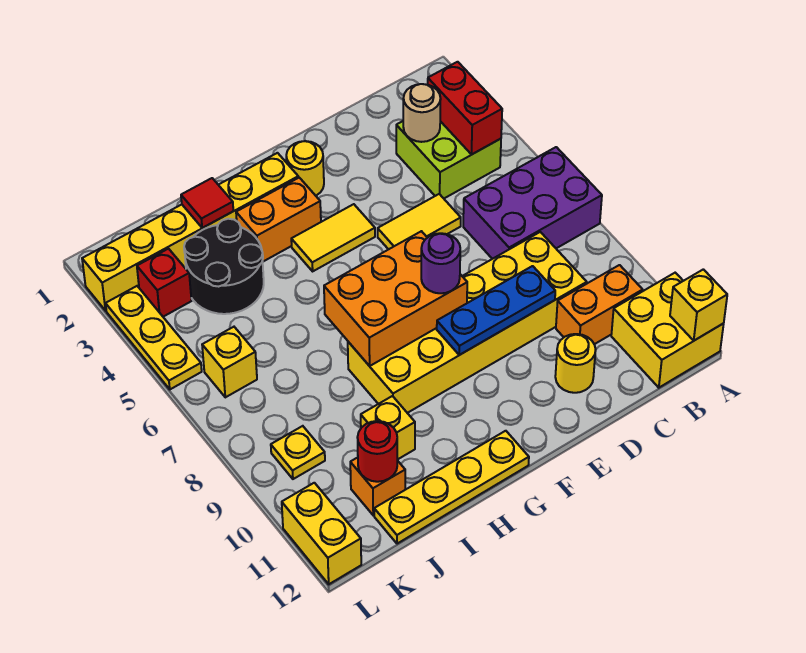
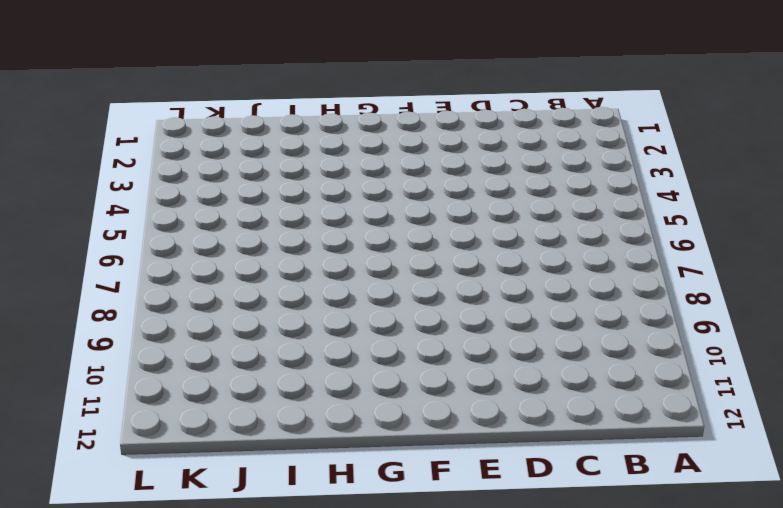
none -> purple 2x3 brick [463,147,602,259]
none -> yellow 2x2 brick [611,273,724,388]
none -> lime 2x2 brick [396,121,501,198]

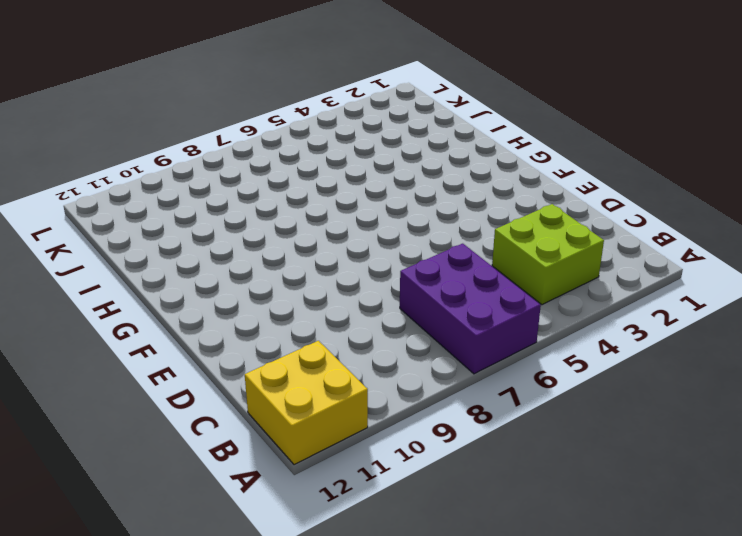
none -> orange 1x2 brick [556,265,643,344]
none -> yellow 2x6 brick [348,232,587,413]
none -> yellow 1x2 tile [378,194,461,249]

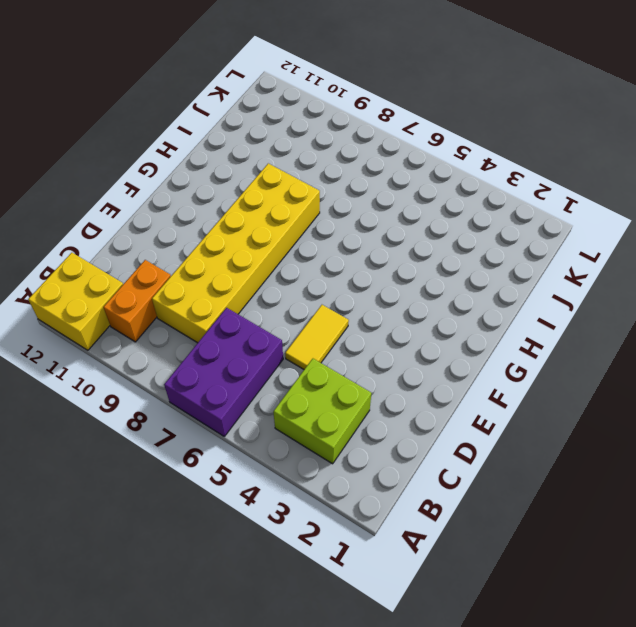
none -> yellow 1x1 round brick [555,334,596,393]
none -> yellow 1x1 round brick [286,141,324,196]
none -> yellow 1x2 tile [291,204,375,271]

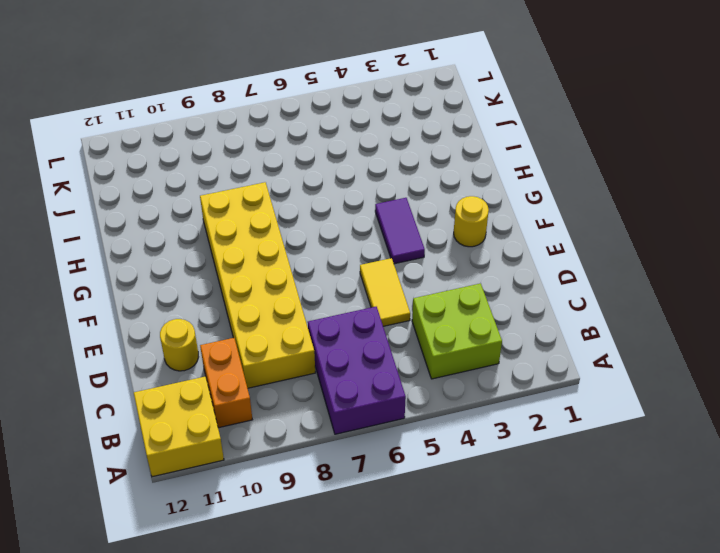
purple 1x2 tile [375,198,425,264] -> yellow 1x2 tile [291,204,375,271]
none -> yellow 1x6 brick [82,153,298,311]
none -> orange 1x2 brick [236,178,321,262]
none -> yellow 1x4 plate [374,431,529,544]

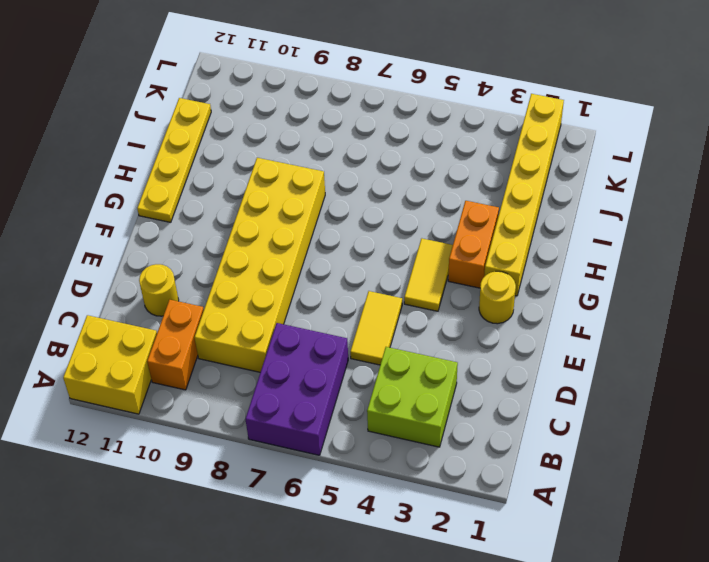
none -> black 2x2 round brick [184,219,264,314]
none -> yellow 1x1 brick [361,396,415,460]
none -> orange 1x1 brick [350,457,405,515]

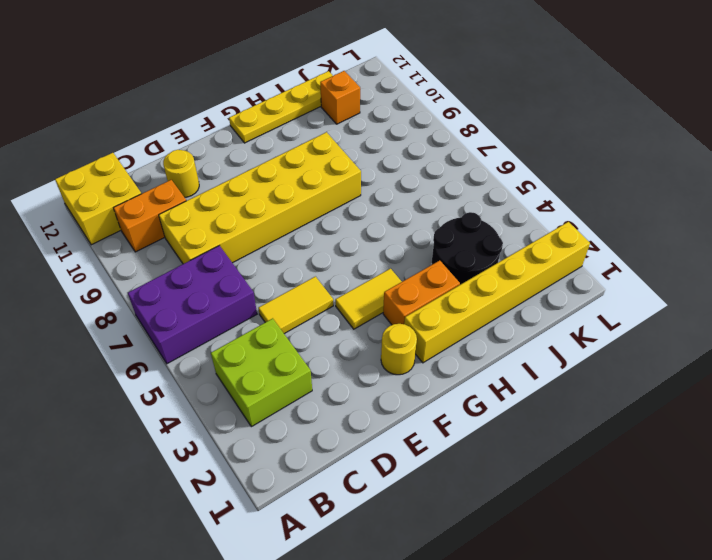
none -> yellow 1x1 brick [361,396,415,460]
none -> red 1x1 brick [137,249,191,317]
none -> yellow 1x1 brick [202,327,257,397]

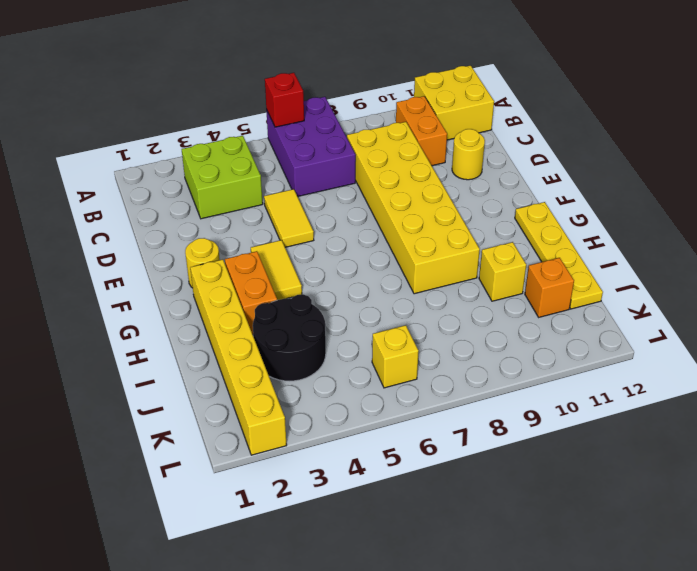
red 1x1 brick [265,73,304,127] -> red 1x1 brick moved to [137,249,191,317]
none -> yellow 1x1 plate [271,426,325,479]
none -> yellow 1x3 plate [106,286,202,389]
none -> yellow 1x2 brick [282,483,361,584]

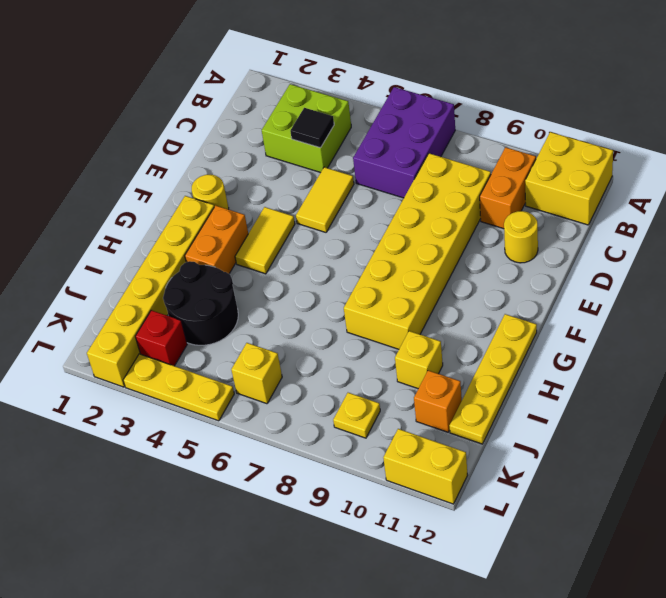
black 1x1 tile [290,108,334,148] -> none
none -> yellow 1x1 brick [670,269,727,341]
none -> red 1x2 brick [428,62,502,154]
none -> tan 1x1 round brick [403,84,441,142]

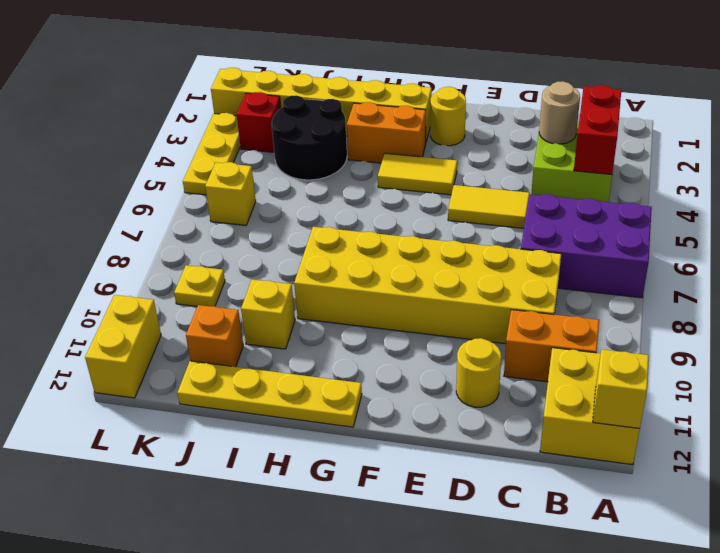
none -> blue 1x3 plate [437,266,555,355]
none -> orange 2x3 brick [324,231,467,366]
none -> red 1x1 tile [181,178,233,228]

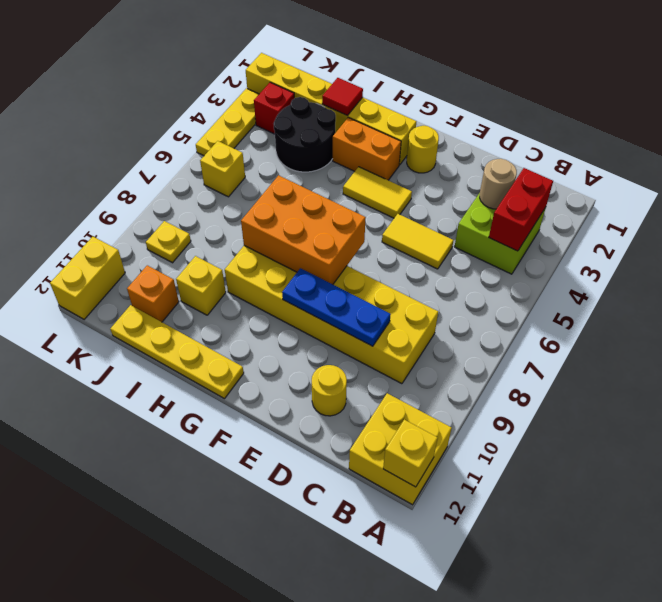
none -> purple 2x3 brick [463,147,602,259]
none -> orange 1x2 brick [556,265,643,344]
none -> red 1x1 round brick [357,421,397,482]

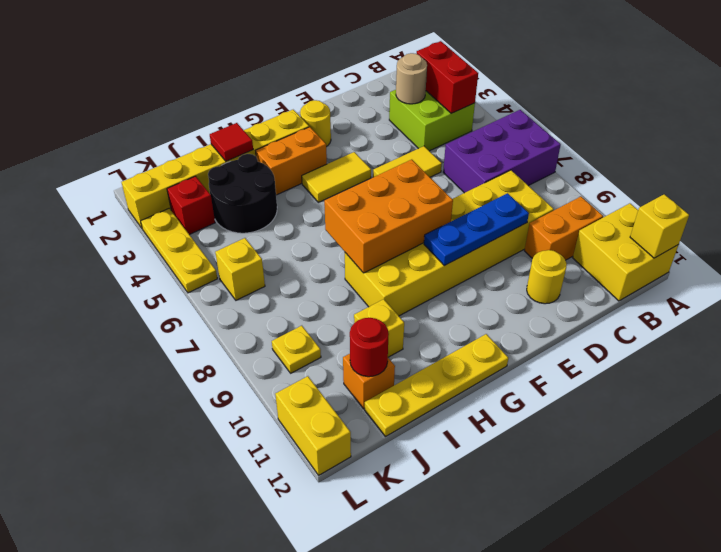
none -> purple 1x1 round brick [421,233,460,293]

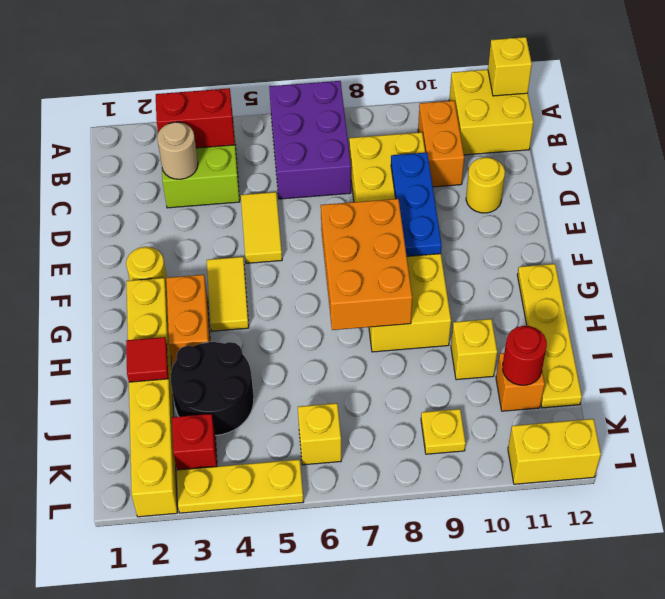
none -> purple 1x1 round brick [421,233,460,293]

